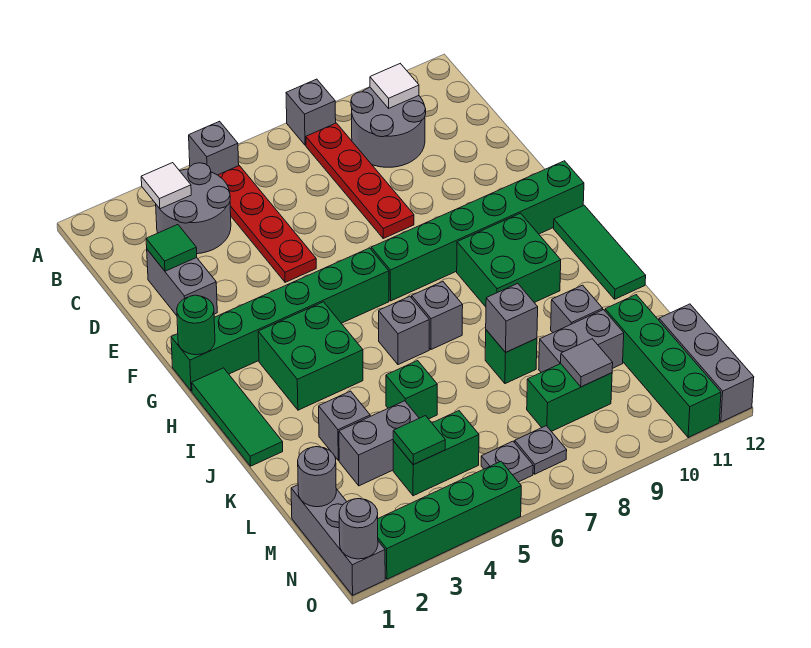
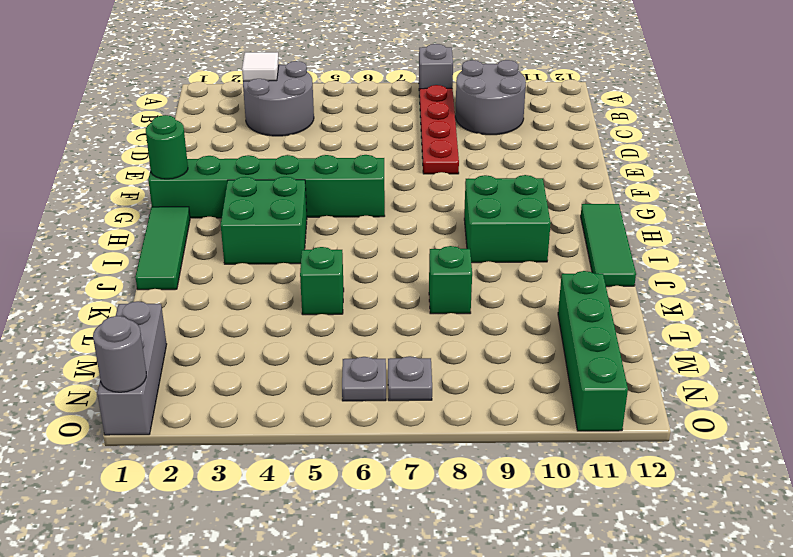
none -> grey 1x1 brick [189,121,239,175]
none -> red 1x4 plate [218,166,316,282]
none -> grey 1x2 brick [147,250,217,316]
none -> green 1x6 brick [371,161,584,301]

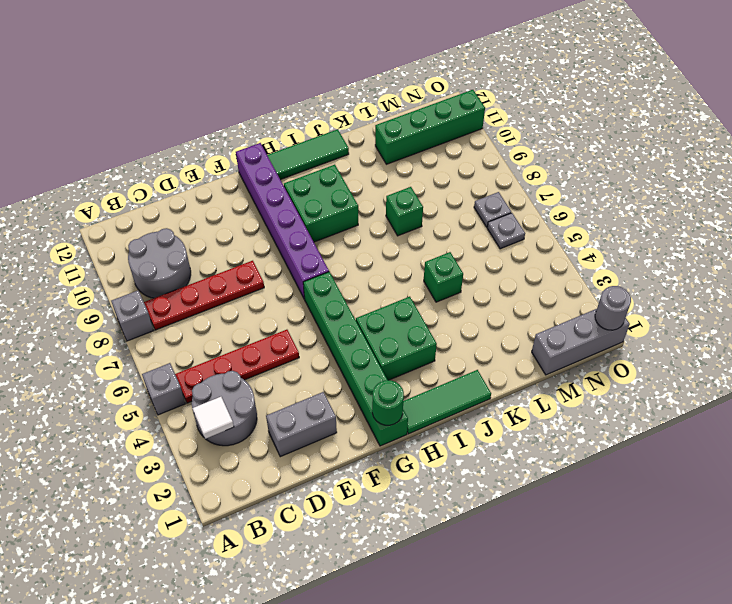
purple 1x6 brick [236,143,329,299] -> green 1x6 brick [371,161,584,301]
none -> grey 1x1 brick [379,296,429,365]
none -> grey 1x1 brick [412,282,463,349]
none -> grey 1x1 brick [319,391,370,460]
none -> grey 1x1 brick [551,285,603,332]

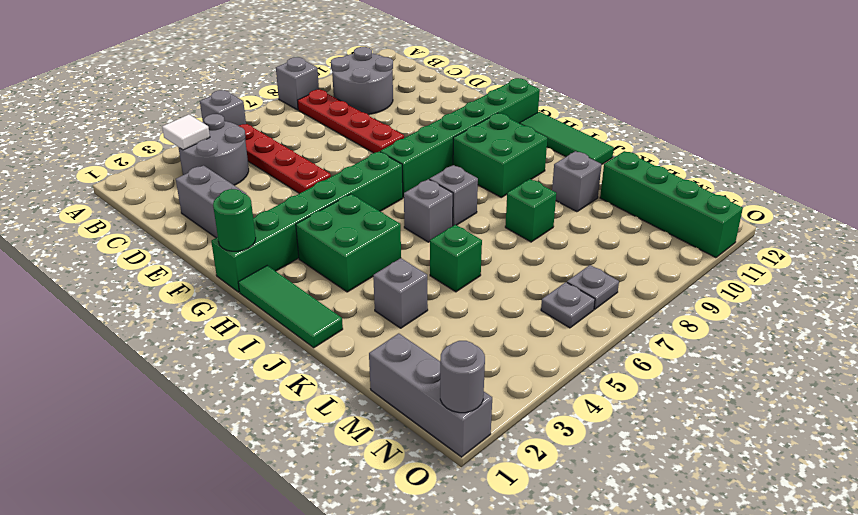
none -> grey 1x2 brick [339,401,419,486]
none -> grey 1x2 brick [539,310,624,372]
none -> green 1x2 brick [393,411,479,496]
none -> green 1x2 brick [527,364,612,431]

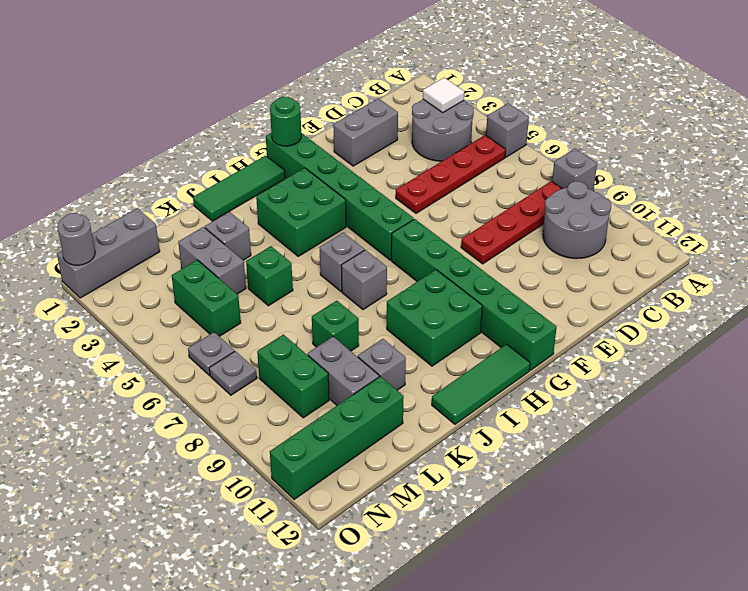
none -> grey 1x3 brick [659,304,754,422]
none -> green 1x4 brick [378,462,521,579]
none -> white 1x1 tile [370,64,419,108]
none -> green 1x1 tile [146,225,197,271]

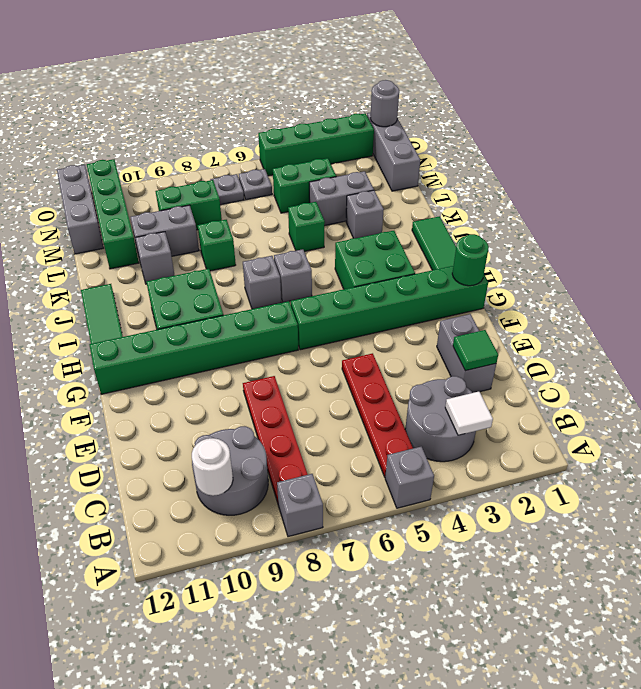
white 1x1 round brick [192,438,233,496] -> white 1x1 tile [370,64,419,108]
none -> grey 1x1 brick [486,283,538,352]
none -> grey 1x1 round brick [298,447,336,507]
none -> green 1x1 tile [393,416,445,465]
none -> grey 1x1 tile [561,339,613,387]

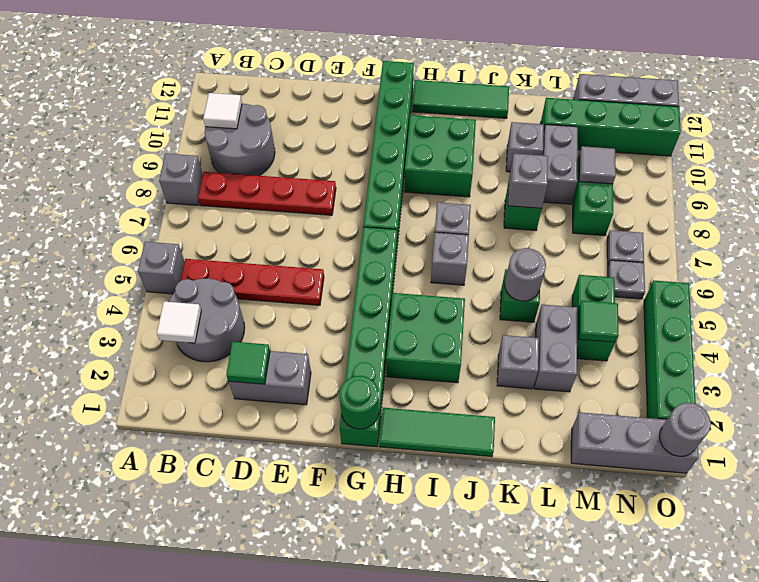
grey 1x1 round brick [505,248,546,301] -> grey 1x1 round brick moved to [298,447,336,507]

